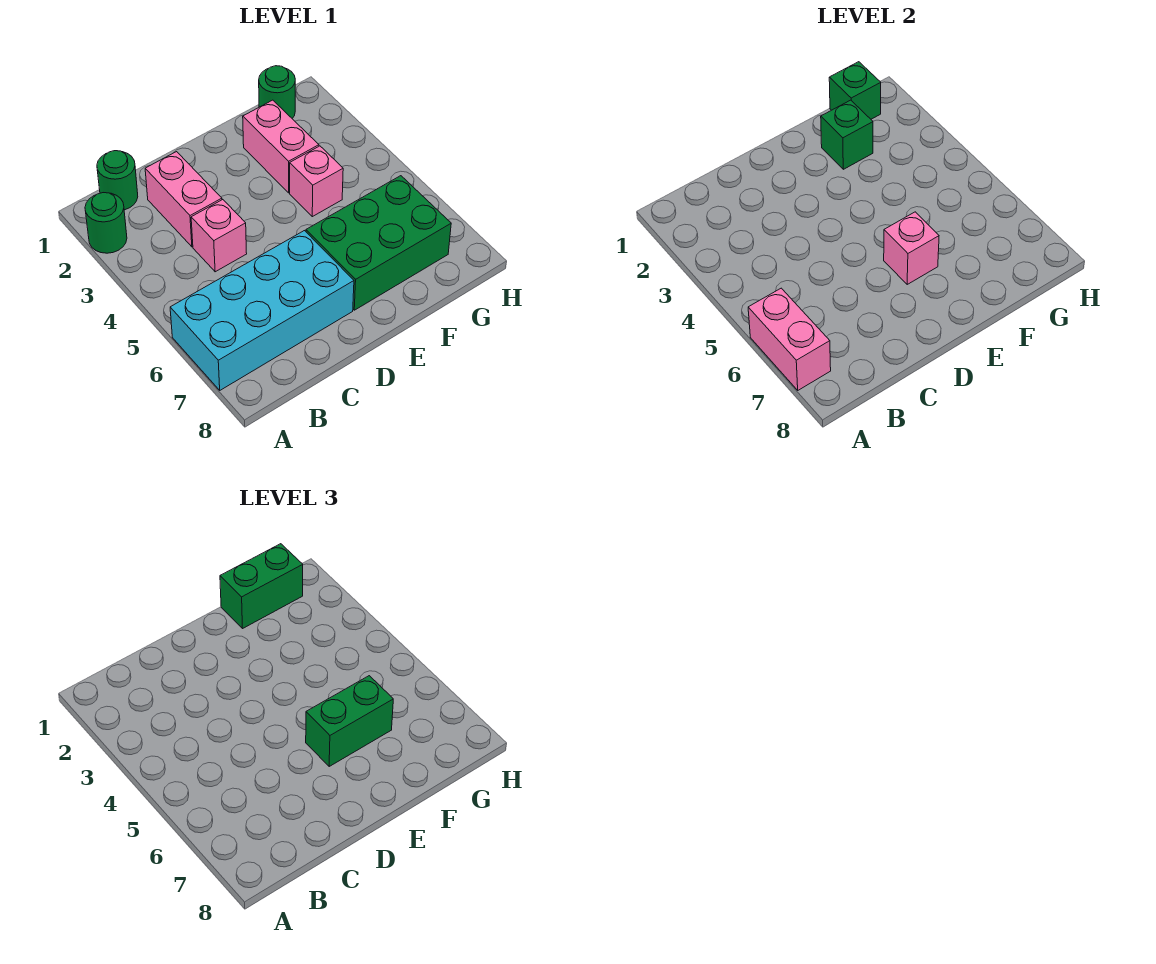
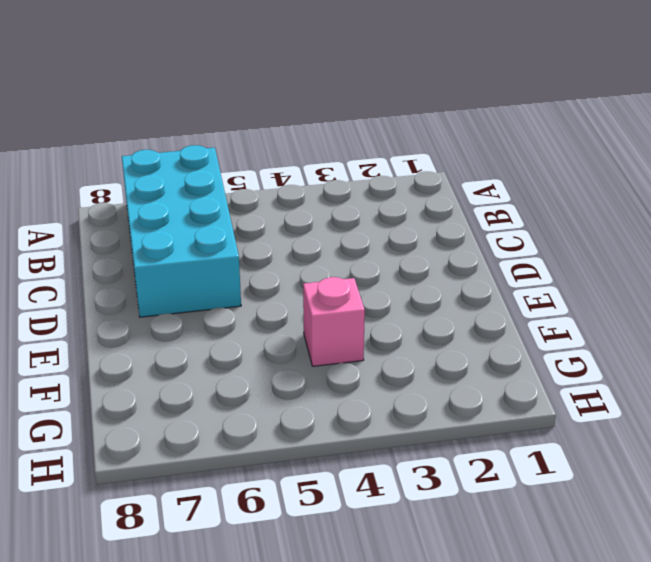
none -> green 1x1 round brick [85,193,127,253]
none -> green 1x1 round brick [97,151,138,210]
none -> pink 1x2 brick [145,152,222,247]

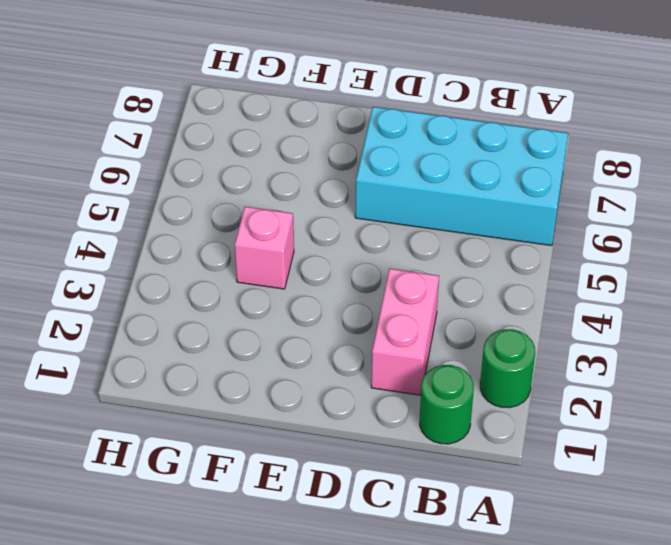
none -> pink 1x1 brick [191,200,247,272]
none -> green 2x3 brick [306,176,451,310]
none -> pink 1x2 brick [243,100,319,193]

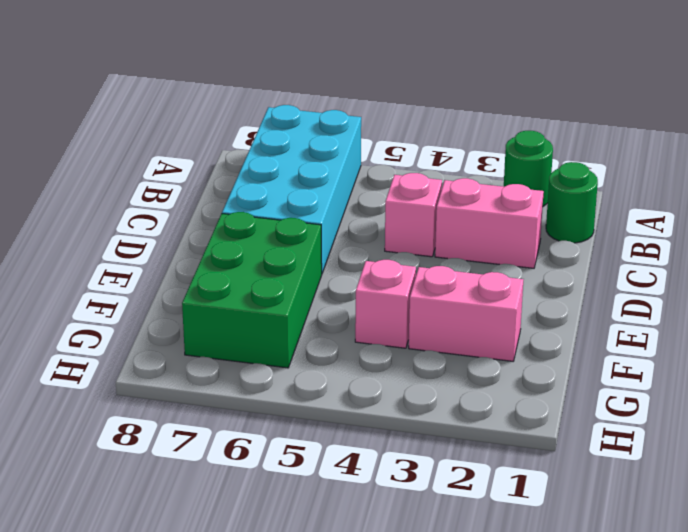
none -> green 1x1 round brick [259,66,295,118]
none -> pink 1x2 brick [748,288,831,390]
none -> pink 1x1 brick [884,212,939,284]

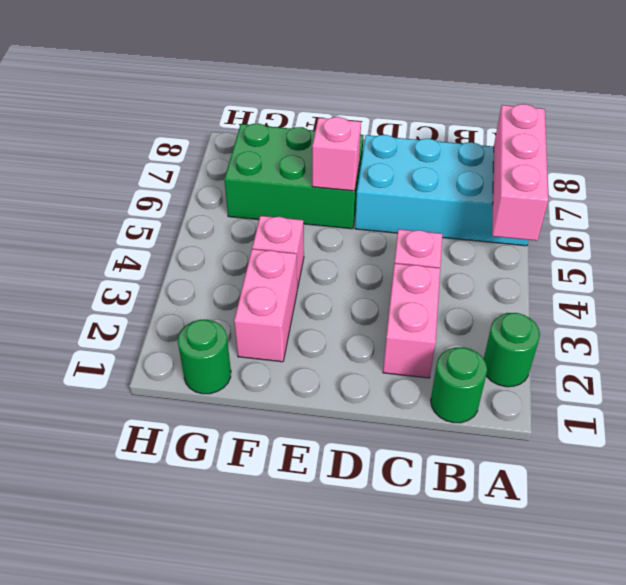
pink 1x3 brick [492,104,548,241] -> pink 1x2 brick [748,288,831,390]
none -> green 1x1 brick [821,100,873,169]
none -> green 1x1 brick [829,62,881,119]
none -> green 1x2 brick [306,676,393,766]

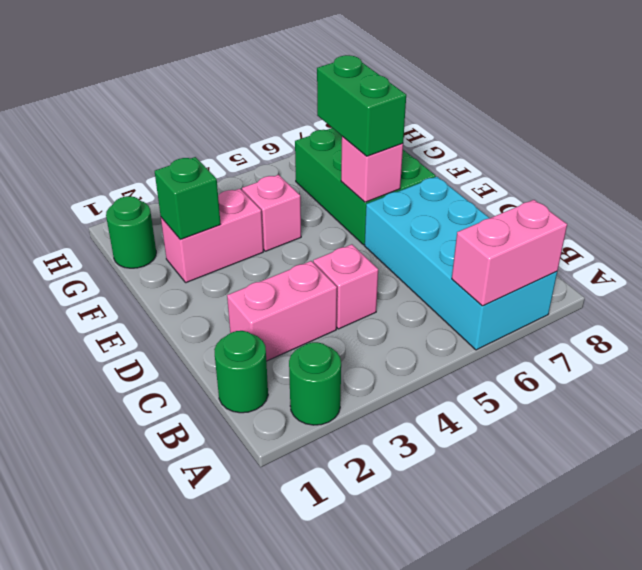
none -> green 1x1 brick [829,62,881,119]
none -> green 1x2 brick [220,544,303,628]

